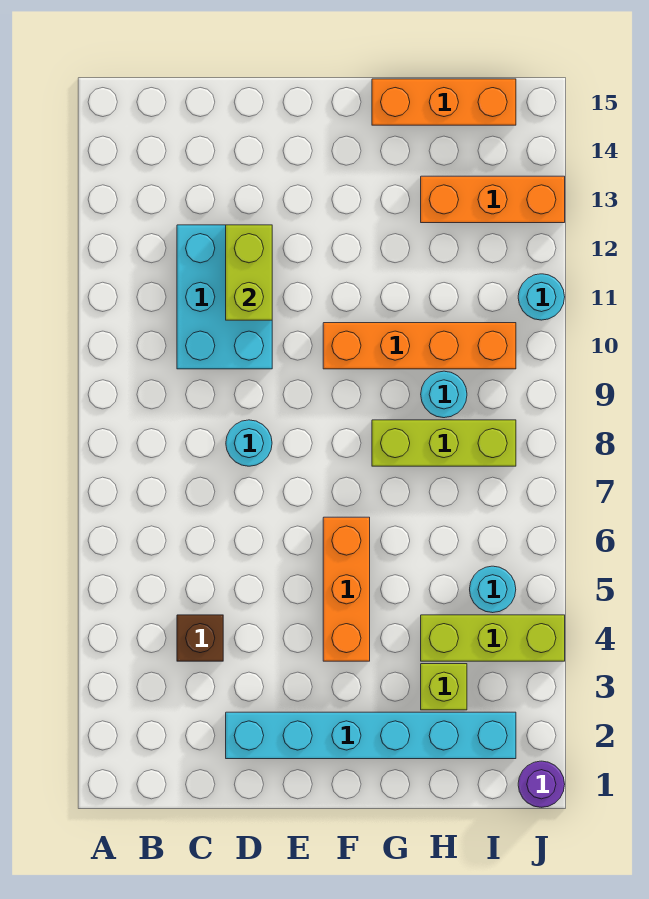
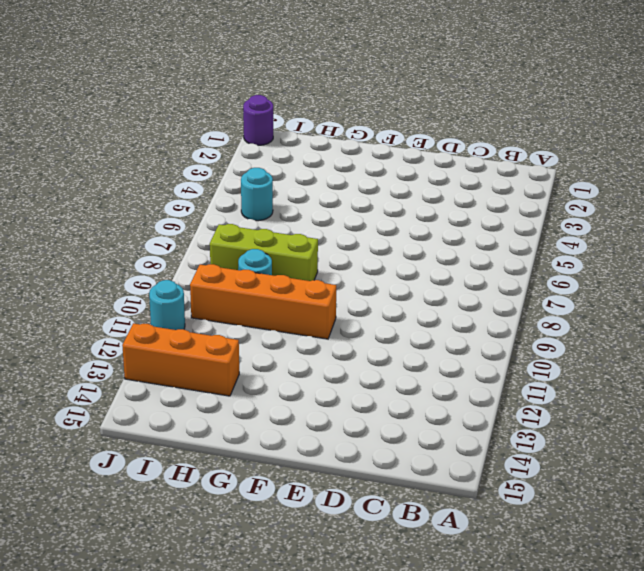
none -> brown 1x1 brick [177,615,223,661]
none -> cyan 2x3 brick [177,225,272,369]
none -> cyan 1x6 brick [226,712,516,759]

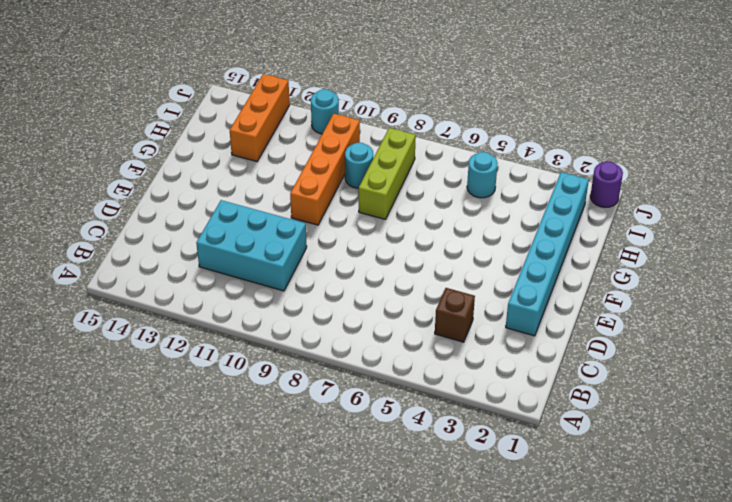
none -> cyan 1x1 round brick [226,420,272,466]
none -> orange 1x3 brick [323,517,370,661]
none -> orange 1x3 brick [372,79,516,125]

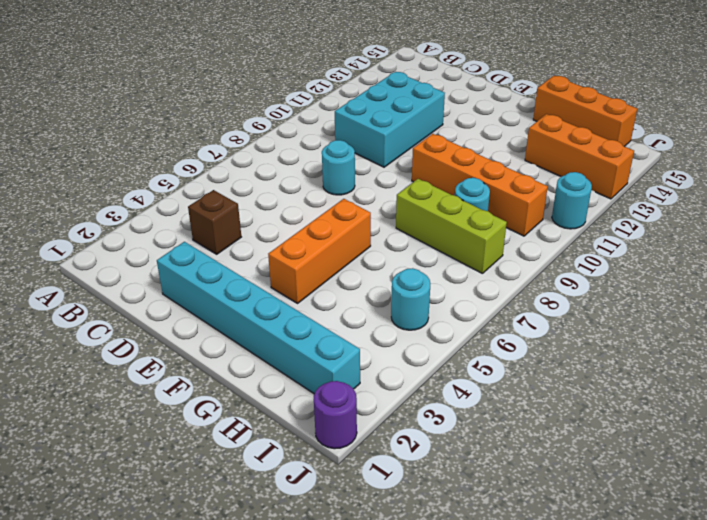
none -> lime 1x1 brick [421,664,467,710]
none -> lime 1x3 brick [421,615,565,661]
none -> lime 1x2 brick [226,225,272,320]

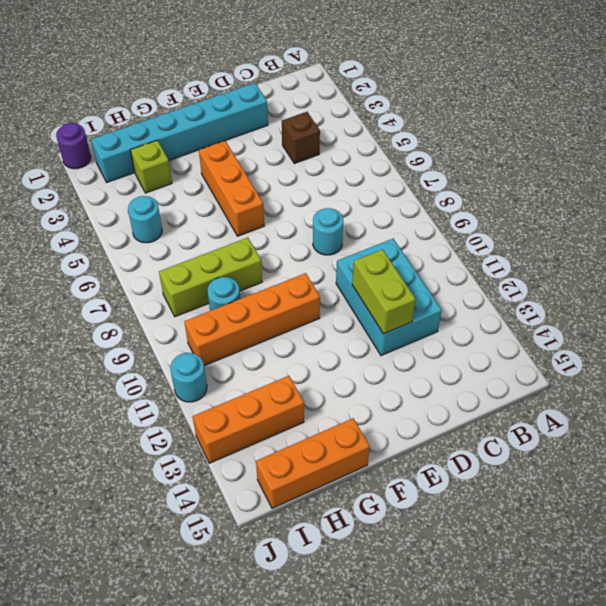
none -> lime 1x3 brick [421,615,565,661]

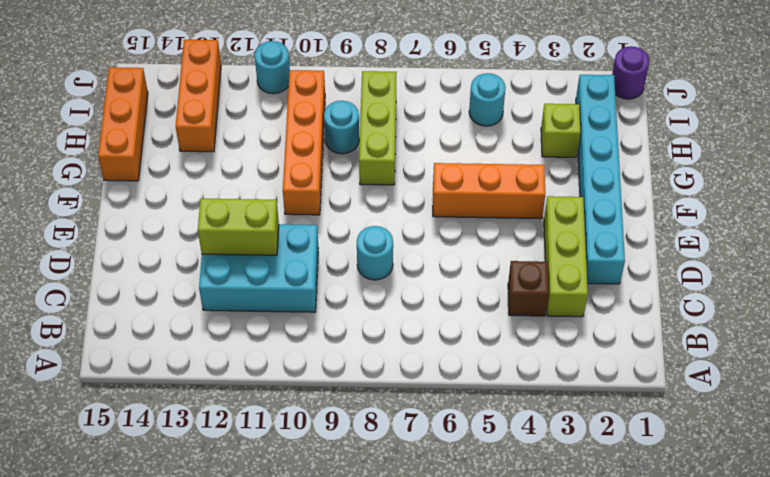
lime 1x3 brick [544,196,588,317] -> lime 1x3 brick moved to [421,615,565,661]

